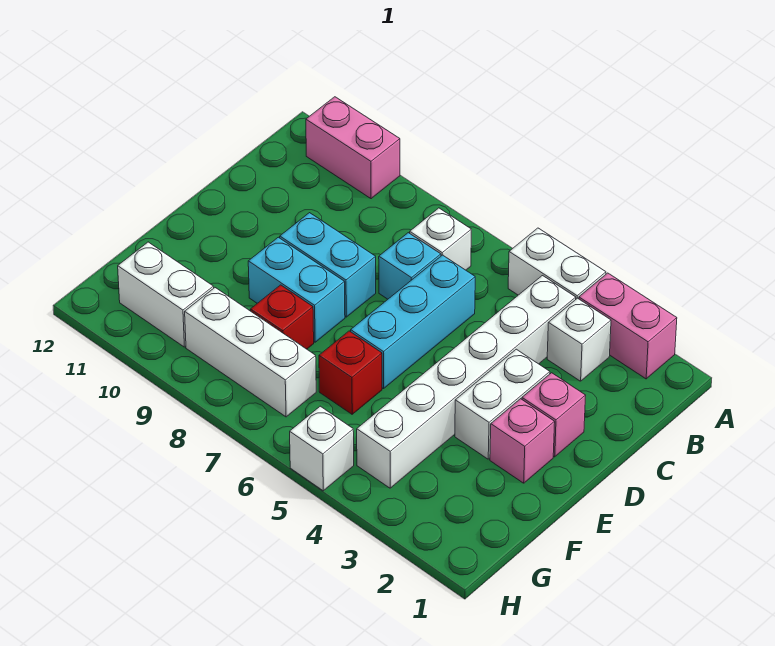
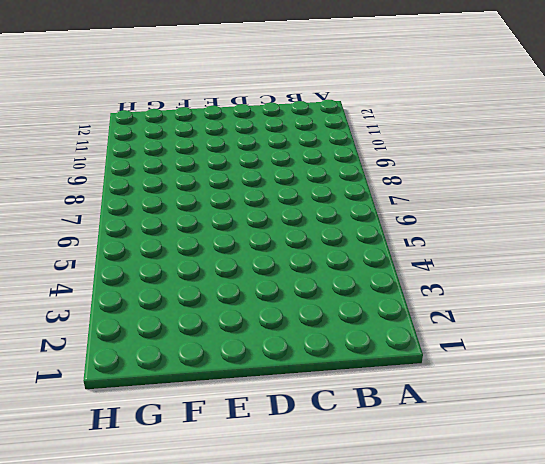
none -> pink 1x2 brick [579,273,677,379]
none -> white 1x2 brick [508,228,606,299]
none -> pink 1x2 brick [306,97,400,199]

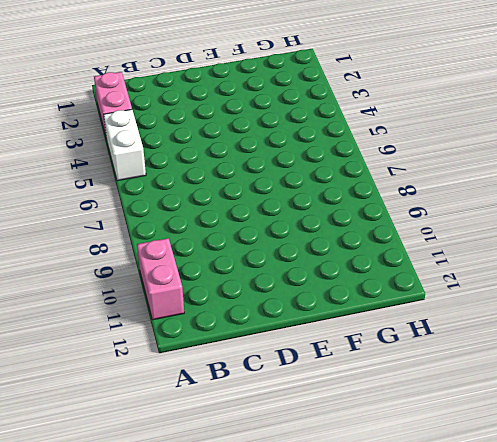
none -> white 1x1 brick [547,298,611,381]
none -> white 1x6 brick [357,276,576,488]
none -> white 1x1 brick [410,208,471,270]

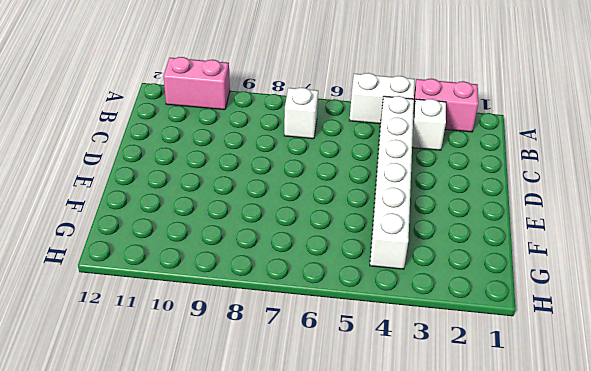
none -> cyan 1x3 brick [351,255,475,389]
none -> cyan 1x1 brick [379,233,441,299]
none -> pink 1x1 brick [522,373,586,457]

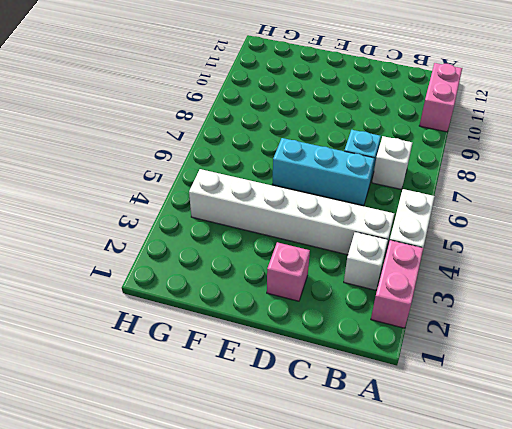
none -> white 1x2 brick [455,349,550,459]
none -> cyan 1x2 brick [280,213,376,317]
none -> pink 1x1 brick [490,399,555,483]

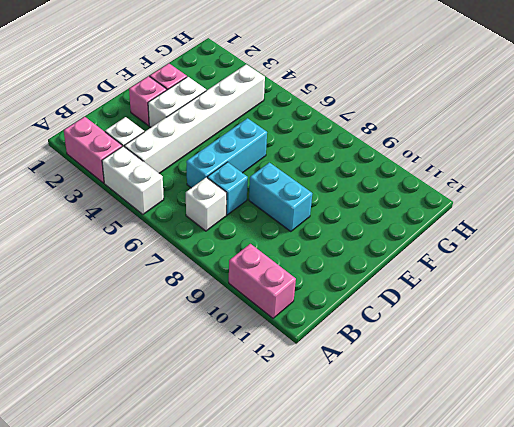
none -> cyan 1x2 brick [248,237,345,342]
none -> red 1x1 brick [319,331,382,414]
none -> red 1x1 brick [250,285,314,349]

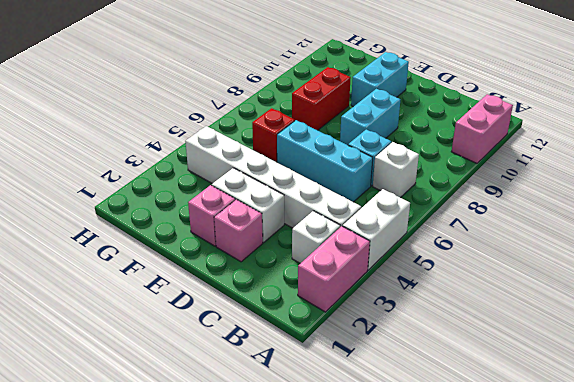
cyan 1x2 brick [351,52,409,107] -> cyan 1x2 brick moved to [248,237,345,342]
red 1x2 brick [292,67,351,130] -> red 1x1 brick [250,285,314,349]
none -> white 1x3 brick [185,288,316,417]
none -> white 1x2 brick [118,242,214,347]
none -> white 1x1 brick [290,406,354,491]

